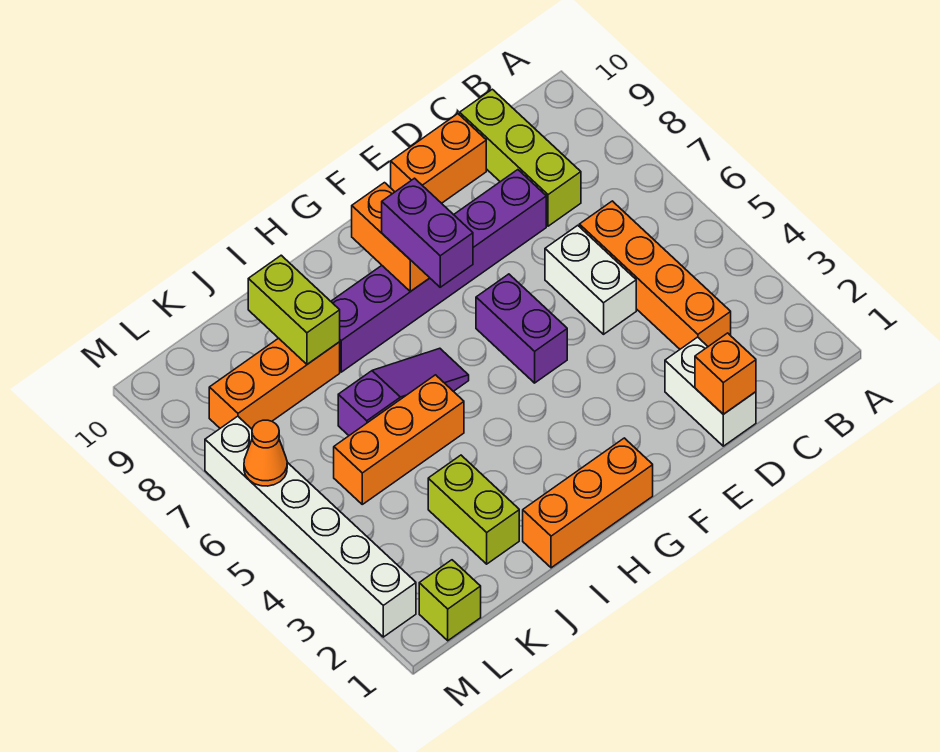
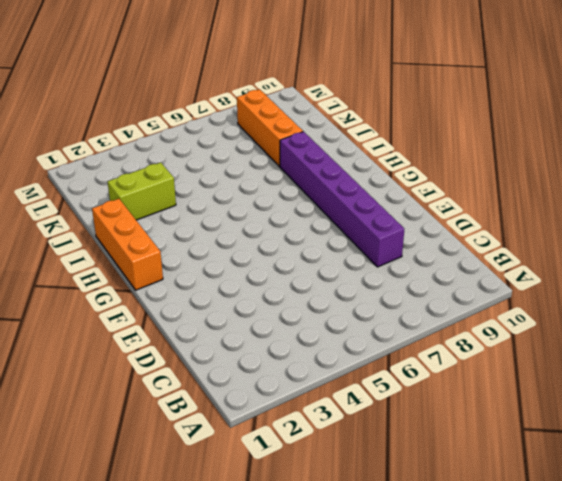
none -> orange 1x4 brick [579,201,731,349]
none -> lime 1x3 brick [460,89,581,226]
none -> white 1x2 brick [665,337,756,446]

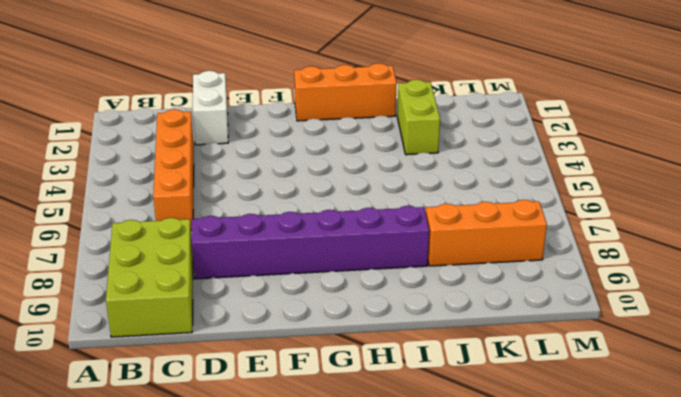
lime 2x3 brick [106,218,193,337] -> lime 1x3 brick [460,89,581,226]
none -> white 1x2 brick [545,225,636,334]
none -> orange 1x2 brick [391,114,486,203]
none -> purple 1x2 brick [476,274,567,383]

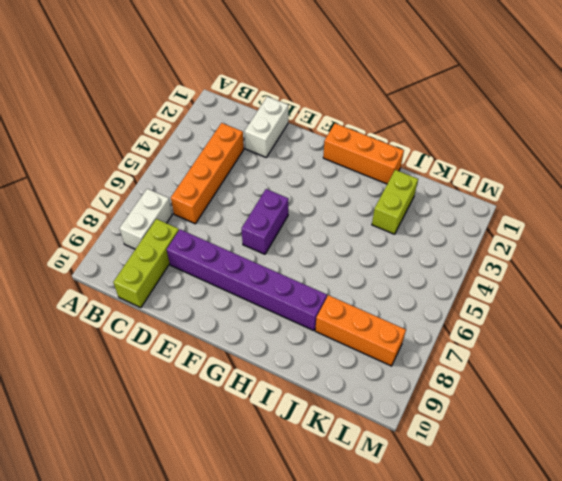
white 1x2 brick [120,189,172,249] -> white 1x2 brick moved to [545,225,636,334]
none -> orange 1x2 brick [391,114,486,203]
none -> purple 1x3 slope [338,348,469,435]
none -> orange 1x3 brick [334,375,464,504]

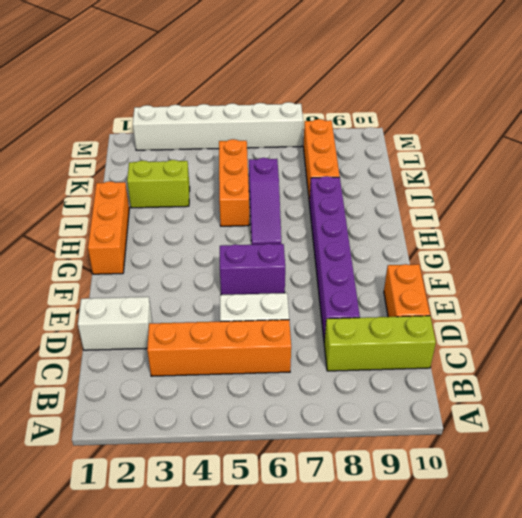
none -> lime 1x1 brick [419,560,481,641]
none -> orange 1x1 brick [695,333,756,414]
none -> orange 1x2 brick [352,183,429,292]

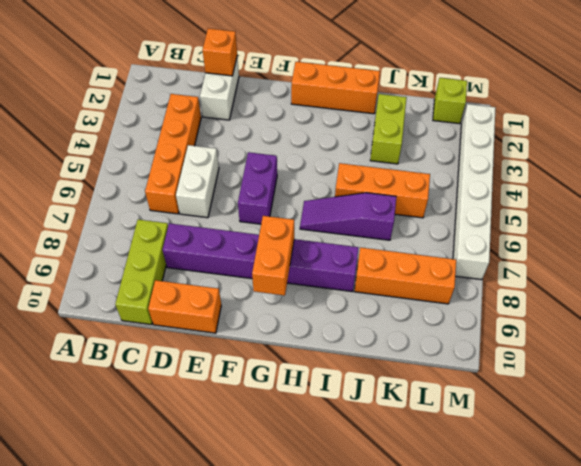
none -> lime 1x2 brick [248,255,340,364]
none -> orange 1x1 cone [244,420,287,486]
none -> purple 1x2 brick [382,178,473,287]

